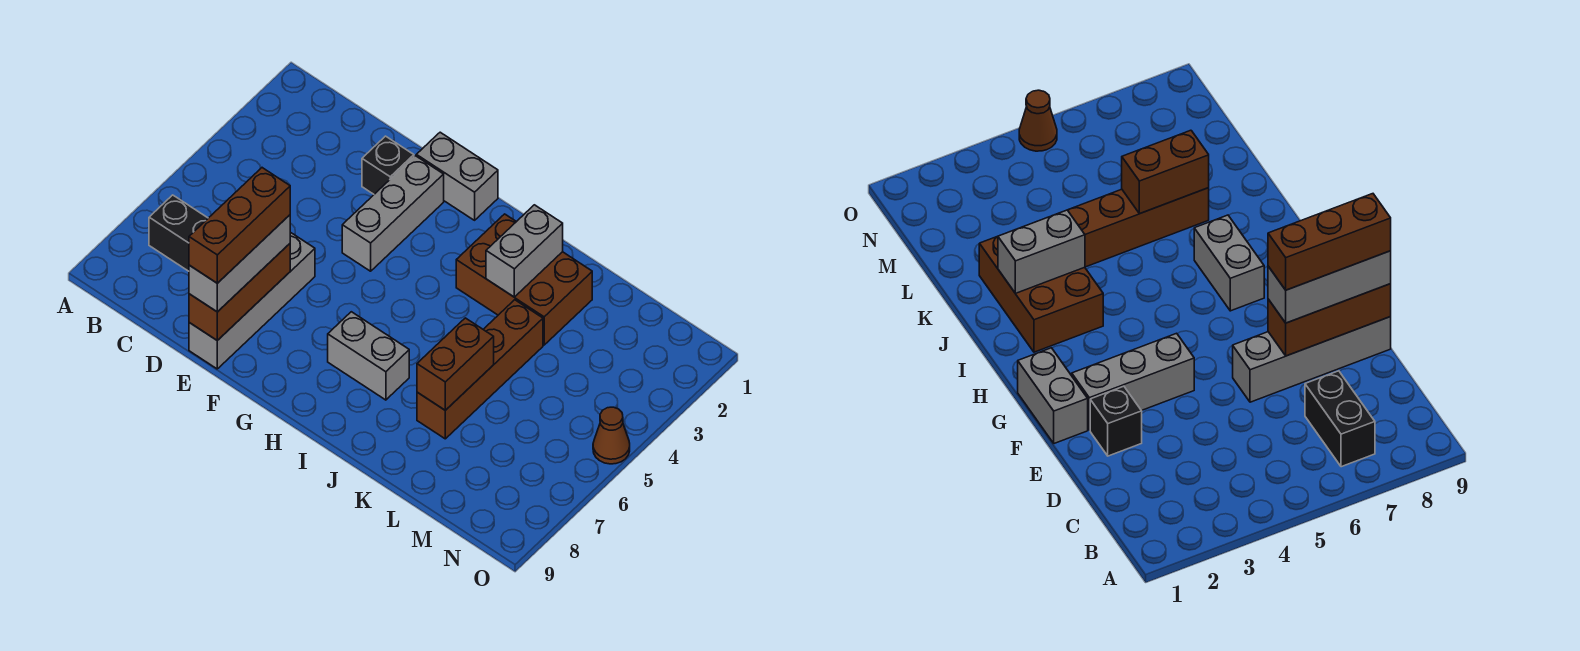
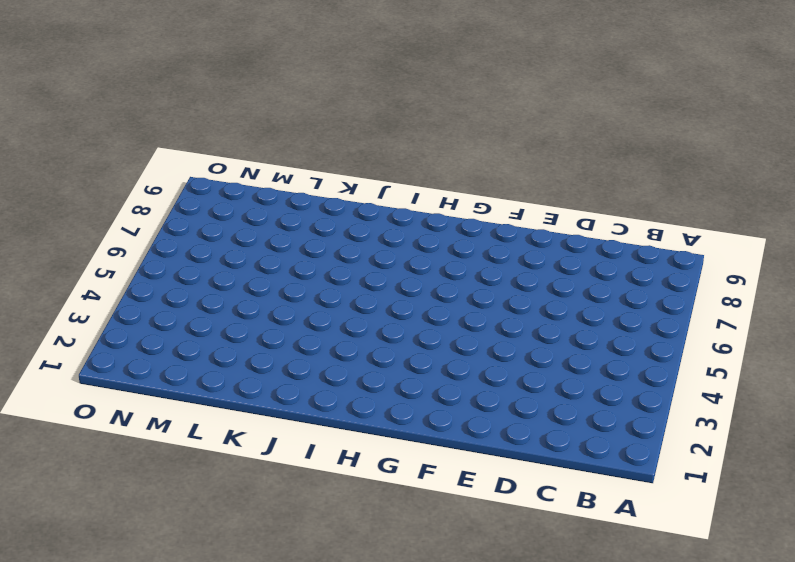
none -> black 1x2 brick [149,195,208,271]
none -> black 1x1 brick [362,136,414,194]
none -> grey 1x4 brick [189,232,315,369]

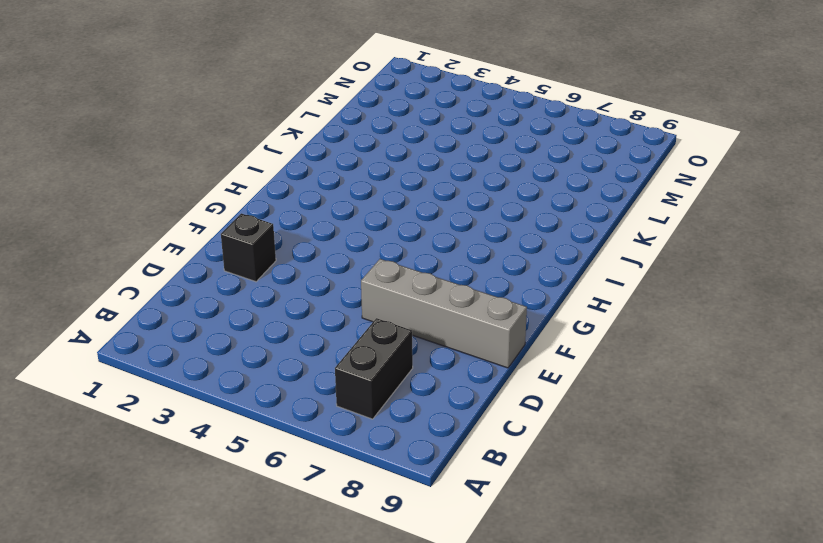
none -> grey 1x2 brick [416,132,498,220]
none -> grey 1x3 brick [342,156,444,271]
none -> grey 1x2 brick [328,312,409,400]

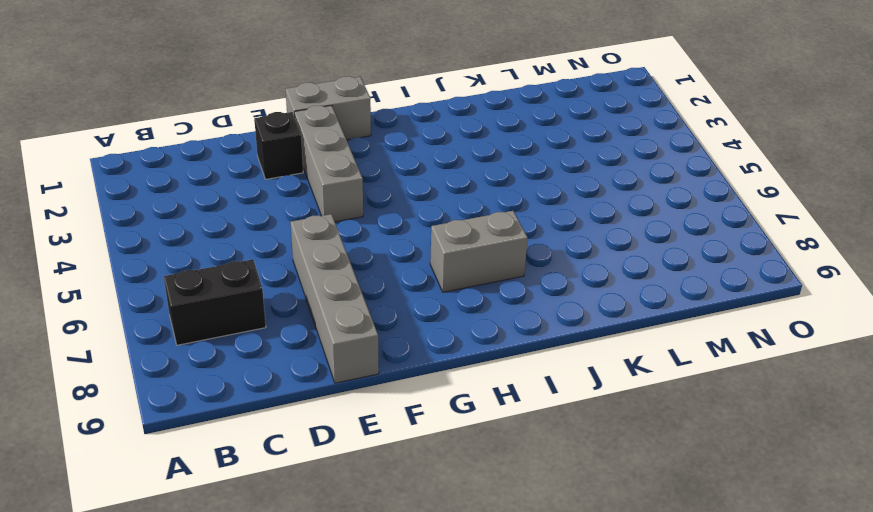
none -> brown 2x3 brick [456,214,592,345]
none -> brown 1x4 brick [417,300,543,439]
none -> brown 1x1 cone [593,407,630,464]

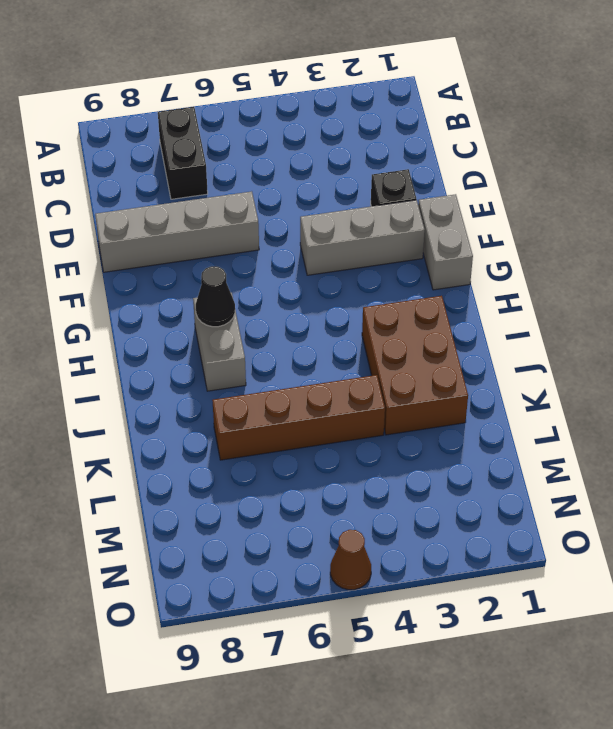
black 1x1 cone [196,266,235,327] -> none
none -> brown 1x3 brick [189,244,290,341]
none -> grey 1x2 brick [486,205,563,297]
none -> brown 1x2 brick [417,318,494,410]

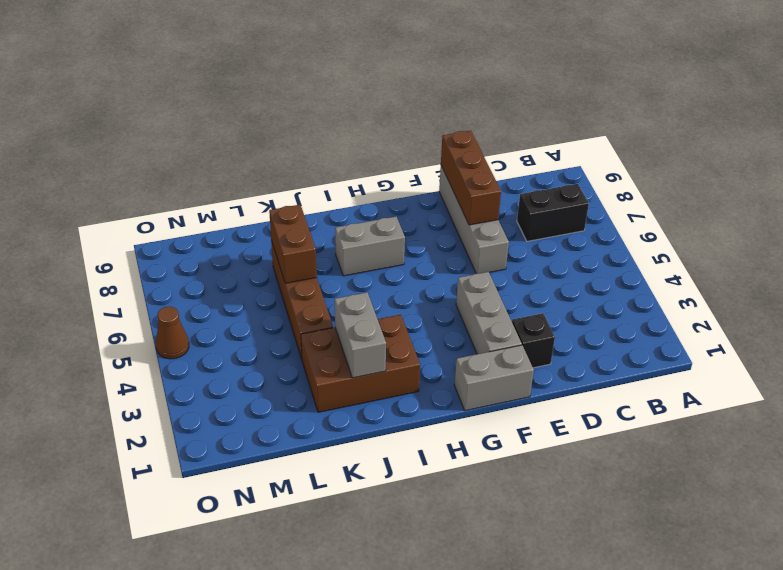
none -> grey 1x3 brick [189,215,290,312]
none -> brown 1x3 brick [189,168,290,283]

